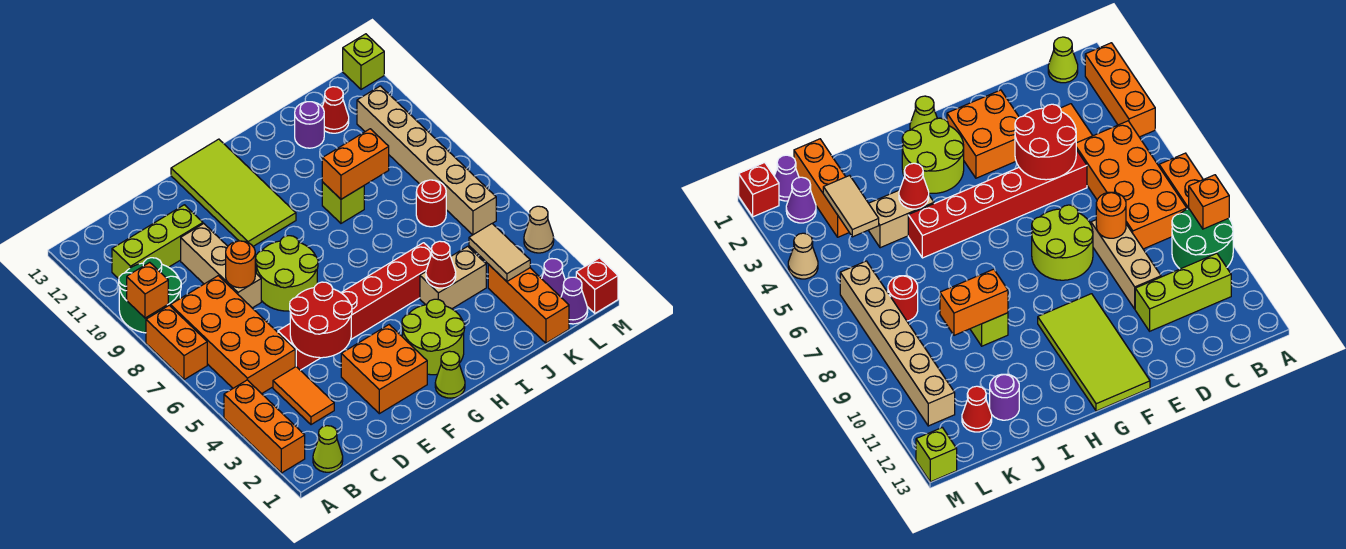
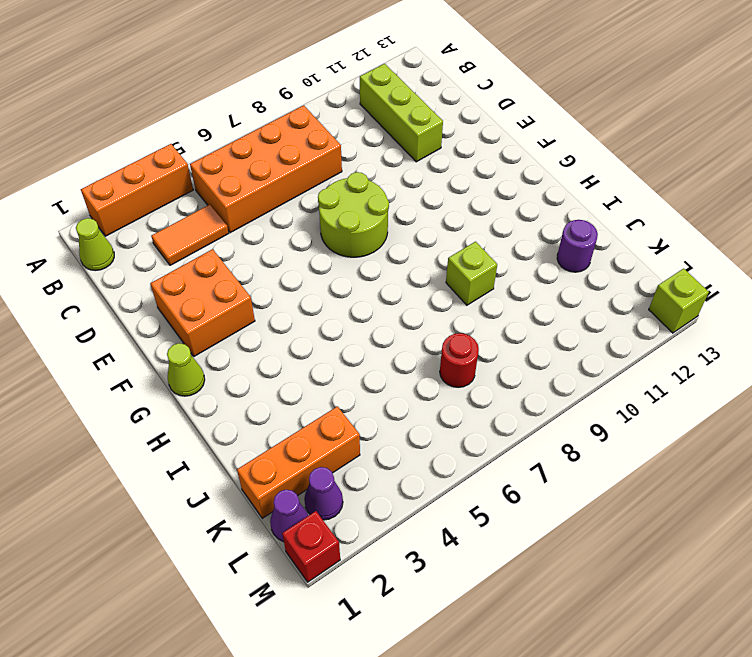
none -> orange 1x2 brick [146,305,207,380]
none -> green 2x2 round brick [119,258,181,333]
none -> red 1x6 brick [278,243,432,370]
none -> tan 1x3 brick [181,224,261,308]

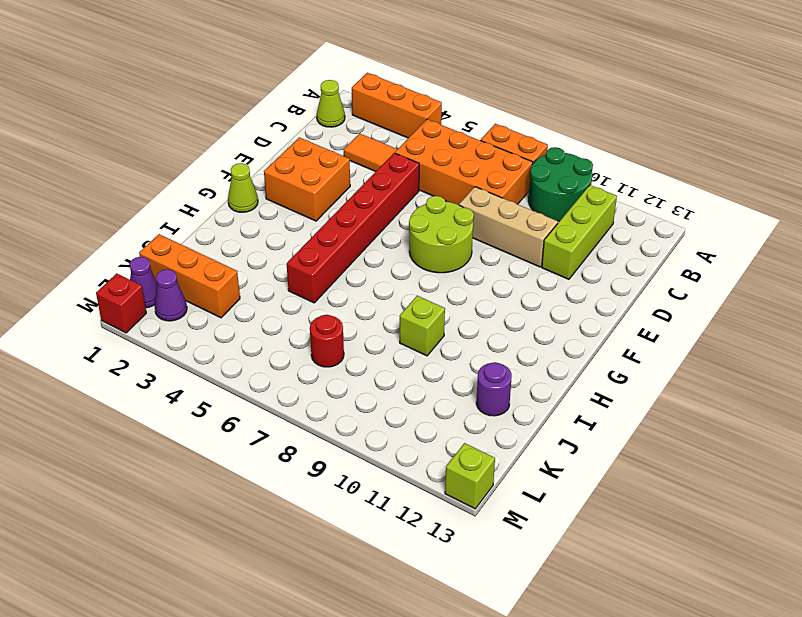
none -> lime 2x4 tile [171,139,296,246]
none -> lime 2x2 round brick [402,299,465,375]
none -> tan 1x2 brick [420,246,486,309]
none -> red 1x1 cone [322,87,349,133]

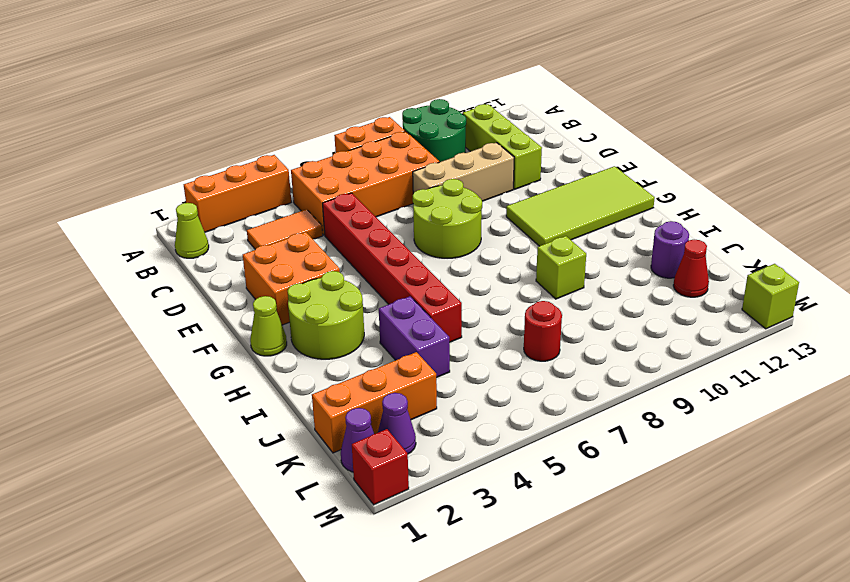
purple 1x2 brick [379,296,450,378] -> tan 1x2 brick [420,246,486,309]
none -> tan 1x6 brick [357,86,496,235]
none -> tan 1x1 cone [524,206,554,253]
none -> orange 1x1 brick [127,262,168,318]
none -> red 2x2 round brick [290,282,352,358]

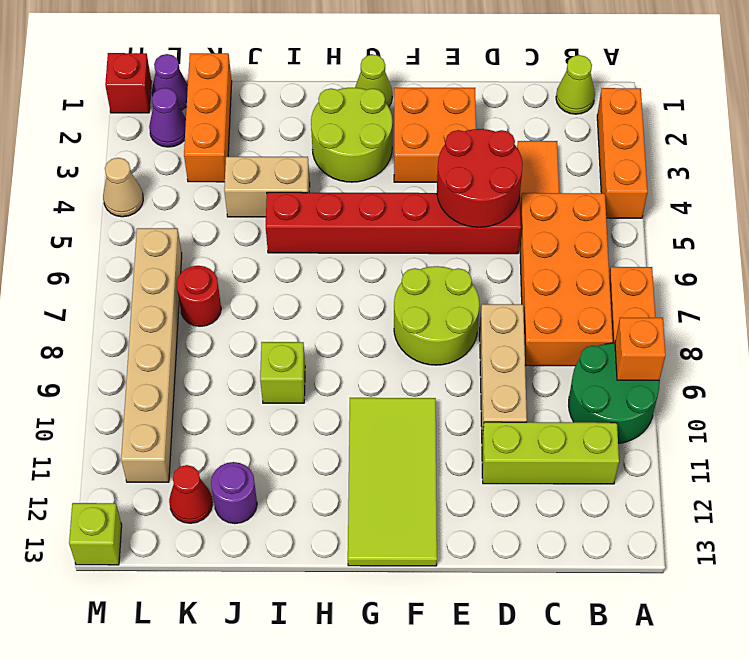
none -> orange 1x1 round brick [226,241,255,288]
none -> red 1x1 cone [426,241,456,288]
none -> orange 1x2 brick [322,129,389,199]
none -> tan 1x2 tile [469,224,530,281]

